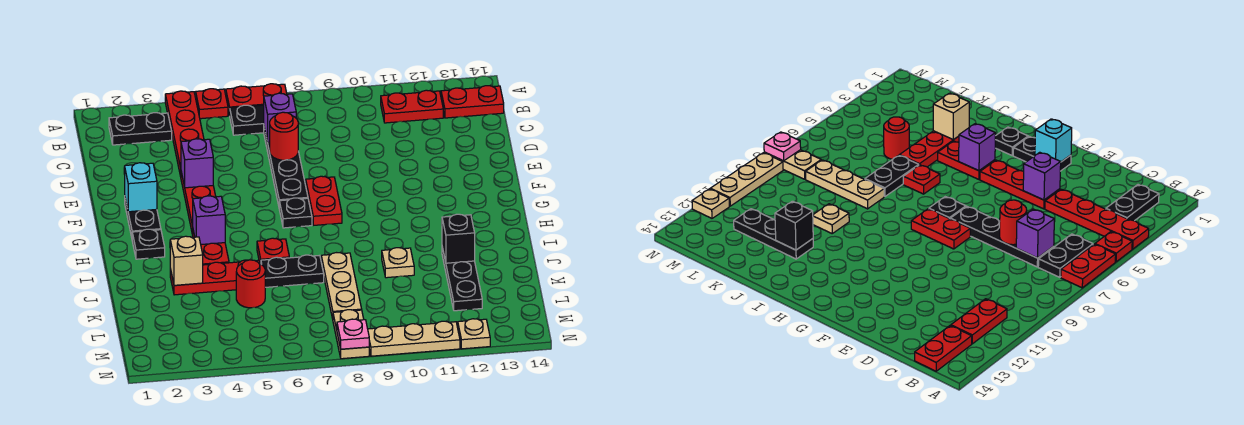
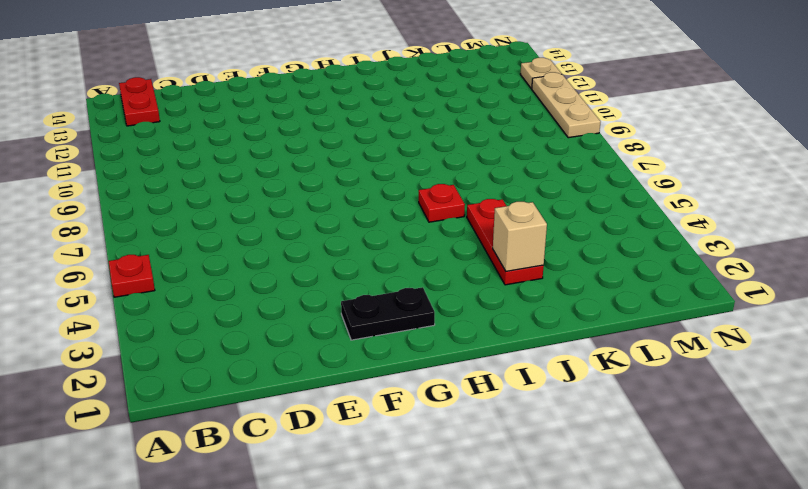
none -> red 1x4 plate [165,91,204,176]
none -> red 1x2 plate [226,84,287,116]
none -> black 1x2 plate [109,113,172,145]
none -> black 1x2 plate [230,105,264,135]

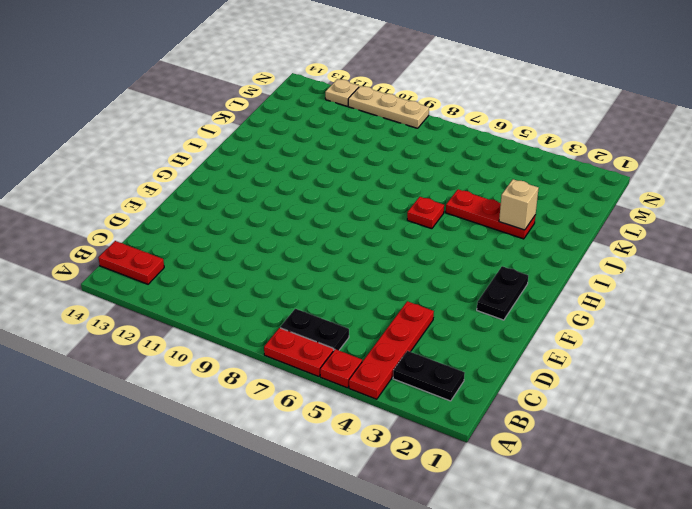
none -> red 1x2 plate [381,90,443,123]
none -> black 1x4 plate [264,128,308,205]
none -> red 1x3 plate [181,172,216,235]
none -> red 1x2 plate [306,176,342,225]

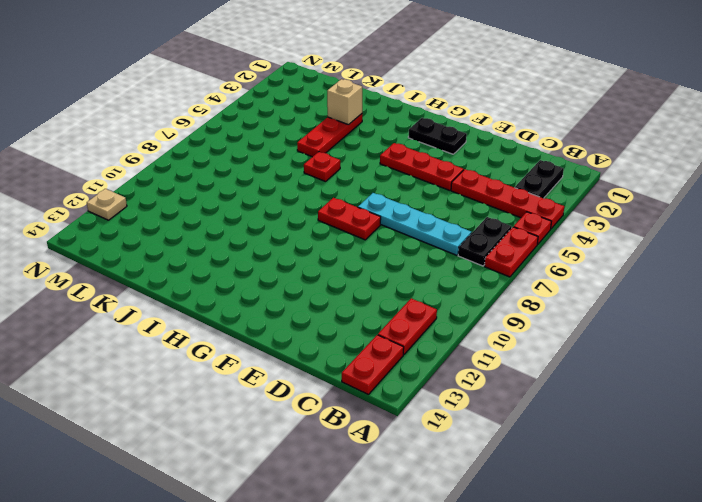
cyan 1x4 plate [358,193,471,255] -> black 1x4 plate [264,128,308,205]
none -> black 1x1 plate [279,198,312,228]
none -> black 1x1 plate [132,229,165,259]
none -> red 1x2 plate [193,231,229,265]
none -> black 1x2 plate [261,255,324,287]

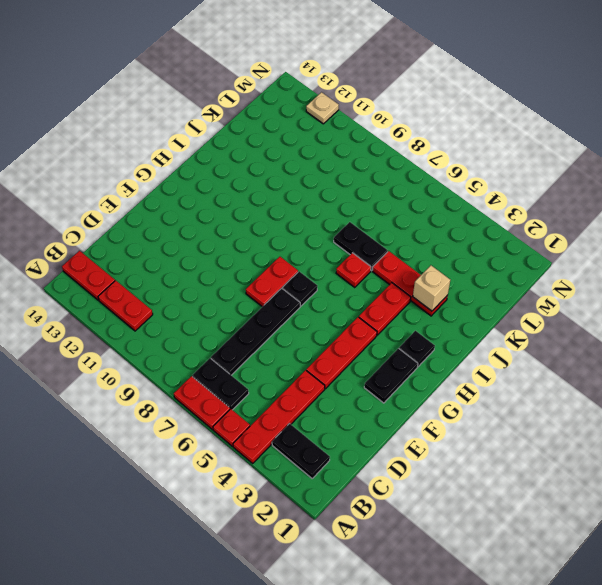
none -> tan 1x3 plate [321,253,362,319]
none -> tan 1x1 plate [382,248,414,278]
none -> black 1x3 plate [442,247,482,311]
none -> red 1x1 round brick [236,260,265,308]

